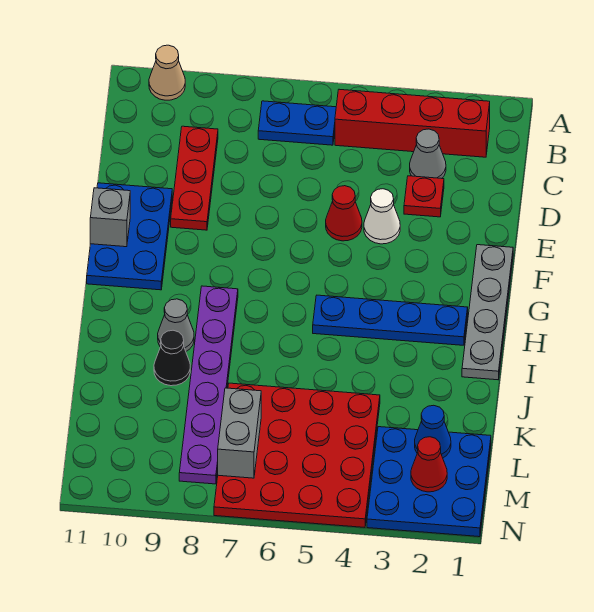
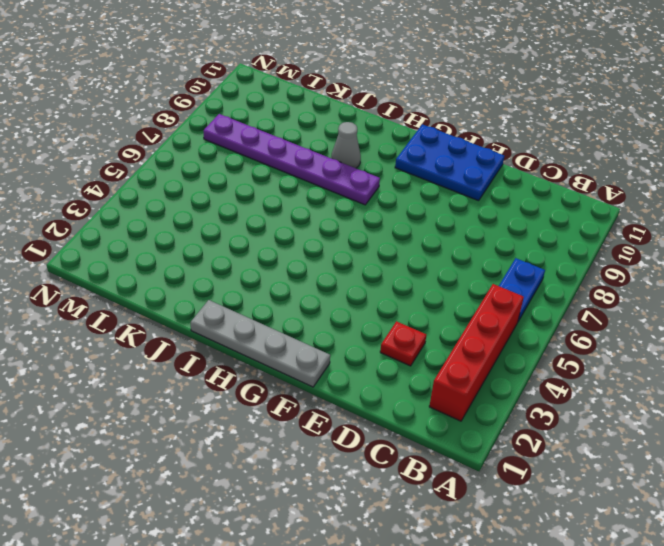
none -> tan 1x1 cone [149,45,185,100]
none -> grey 1x1 cone [410,129,446,178]
none -> red 1x3 plate [171,126,218,230]

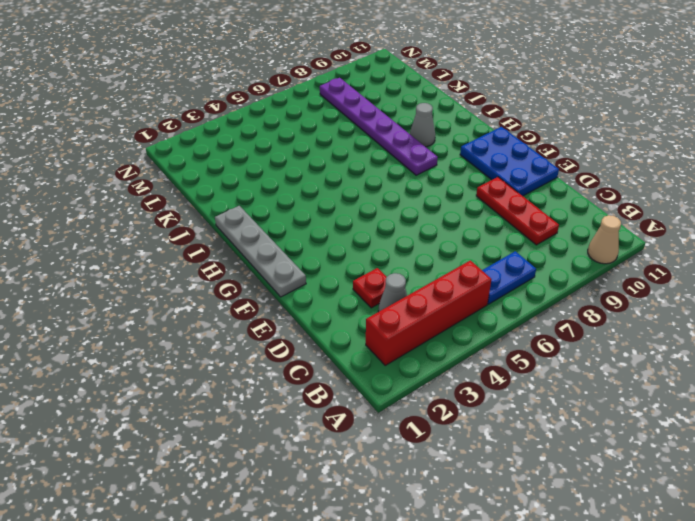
none -> white 1x1 cone [364,189,400,244]
none -> red 1x1 cone [326,186,362,241]
none -> blue 1x4 plate [313,295,468,345]

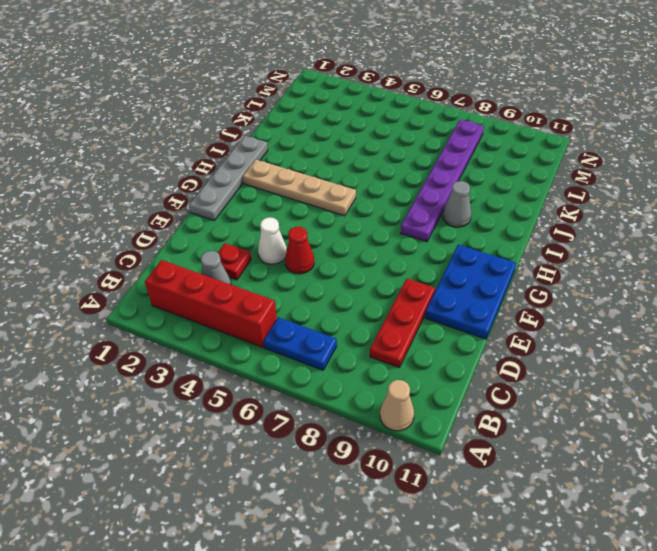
tan 1x4 plate [243,159,356,216] -> blue 1x4 plate [313,295,468,345]
none -> black 1x1 cone [154,330,190,386]
none -> red 4x4 plate [214,383,380,527]
none -> blue 3x3 plate [367,427,491,537]

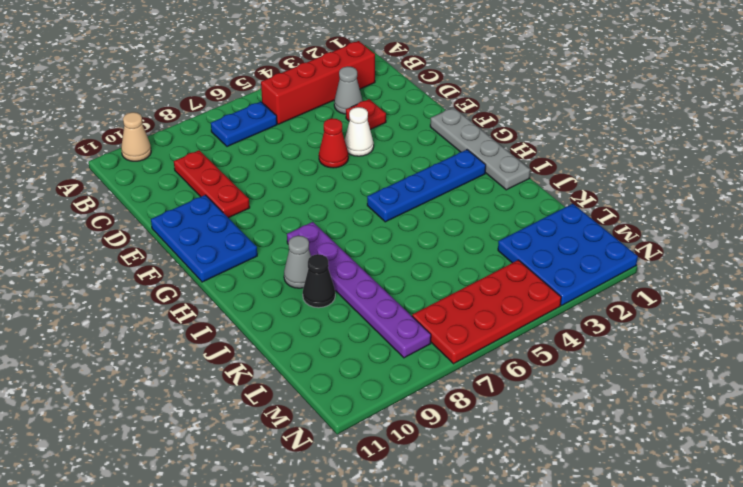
red 2x4 plate [412,260,561,364] -> red 4x4 plate [214,383,380,527]
none -> grey 1x1 brick [90,188,130,247]
none -> blue 1x1 cone [415,405,451,458]
none -> grey 1x2 brick [218,388,261,478]

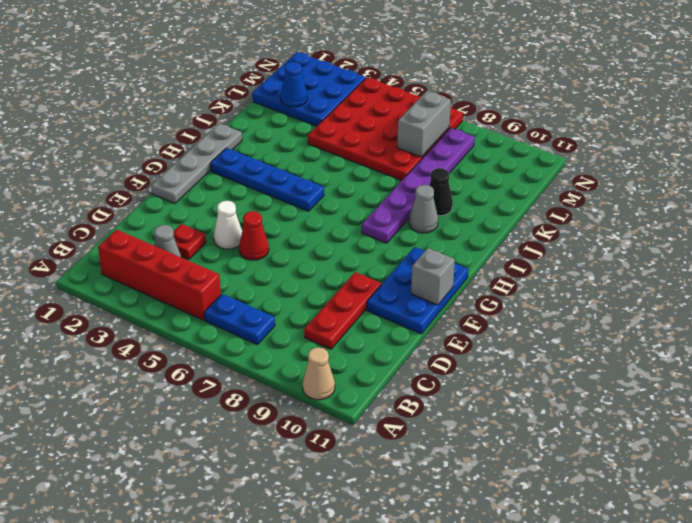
none -> red 1x1 cone [411,437,447,492]

